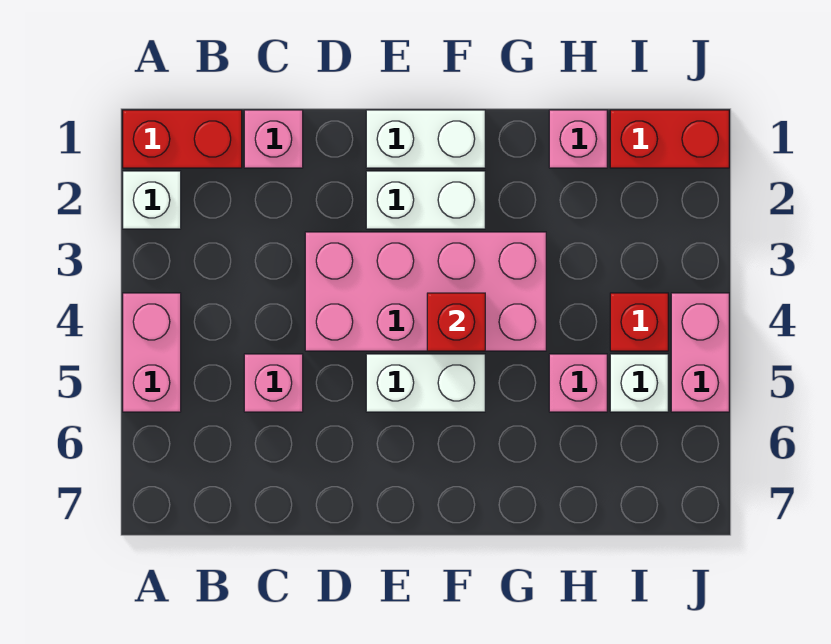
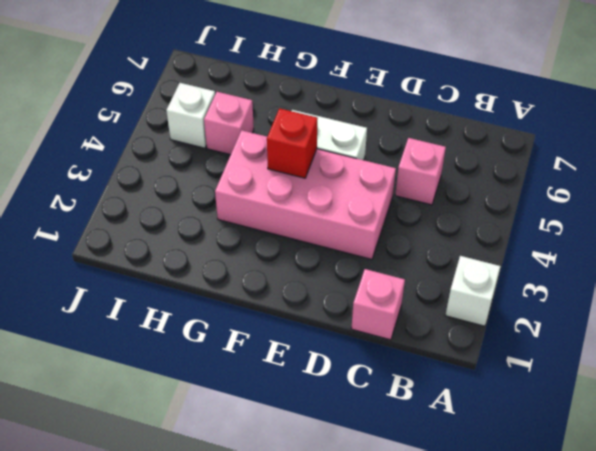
none -> red 1x2 brick [123,110,242,168]
none -> pink 1x2 brick [123,293,181,412]
none -> white 1x2 brick [366,110,485,168]

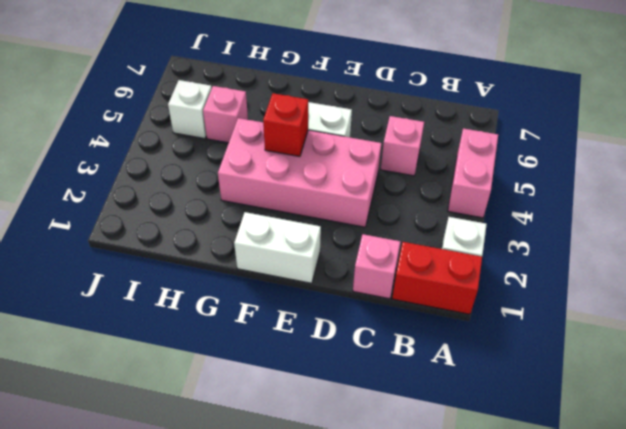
none -> white 1x2 brick [366,171,485,229]
none -> pink 1x1 brick [549,110,607,168]
none -> red 1x2 brick [610,110,729,168]

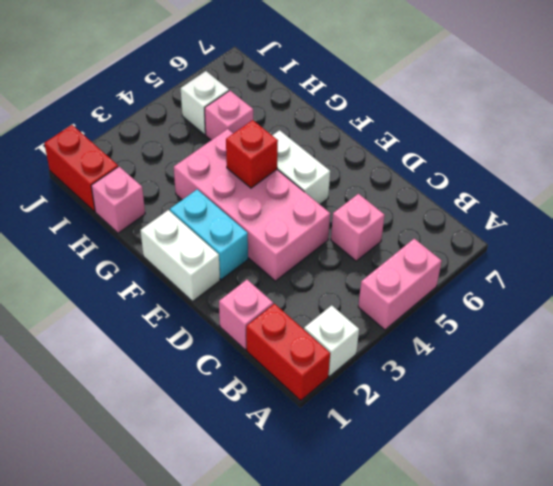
cyan 1x2 brick [170,189,248,279] -> white 1x2 brick [366,171,485,229]
none -> red 1x1 brick [610,293,668,351]
none -> pink 1x2 brick [671,293,729,412]

